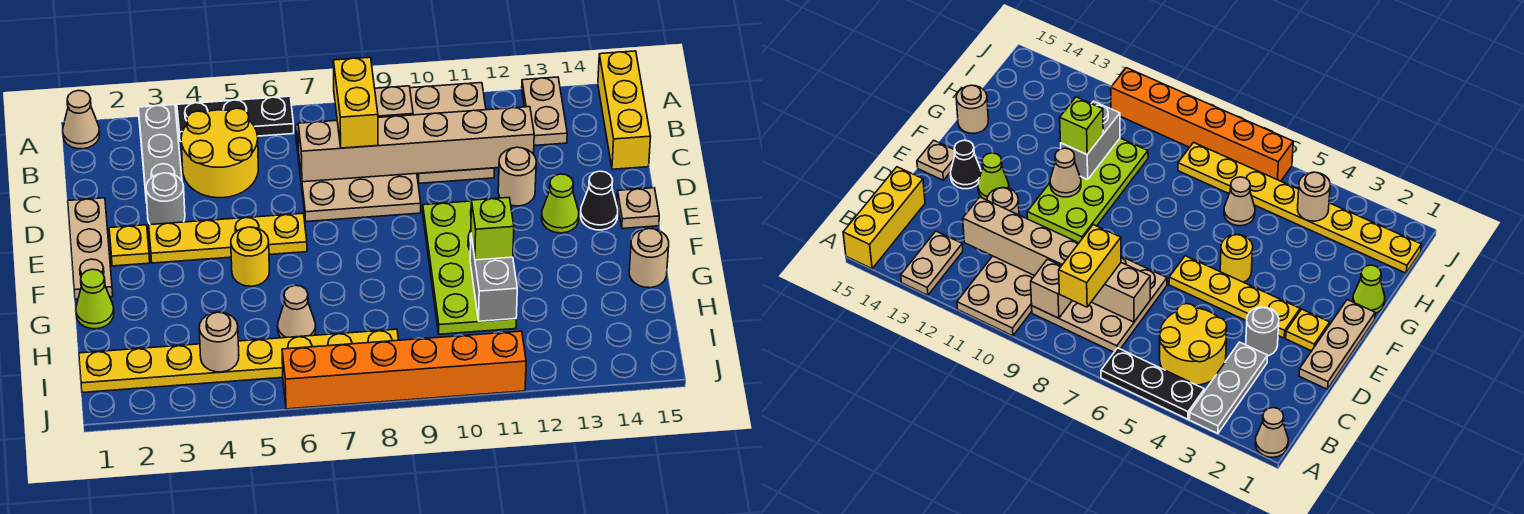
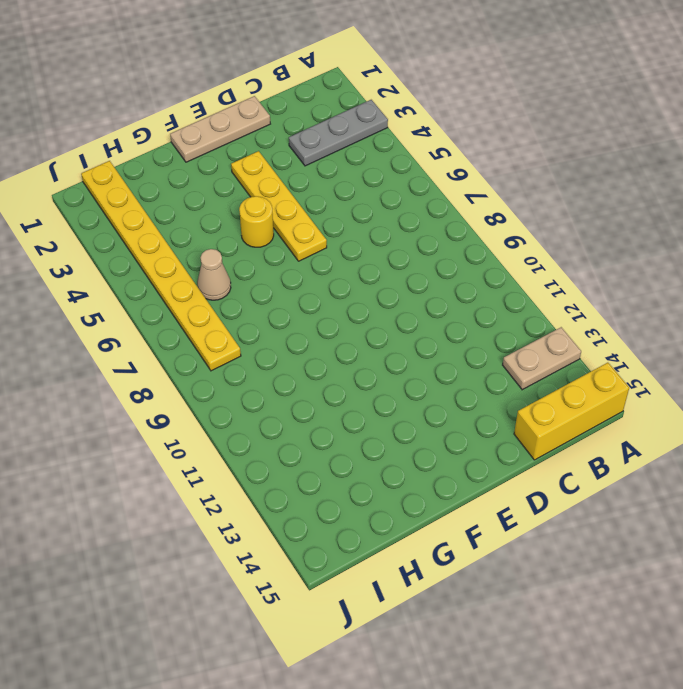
none -> tan 1x1 cone [63,90,100,149]
none -> black 1x3 plate [177,96,294,142]
none -> tan 2x3 plate [410,83,494,183]
none -> yellow 2x2 round brick [181,108,258,198]

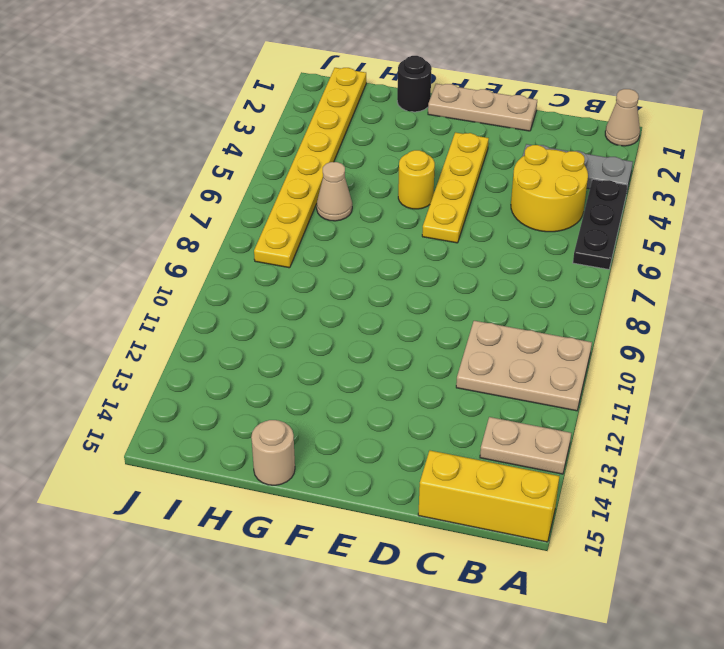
black 1x1 round brick [397,56,432,112] -> lime 1x1 cone [76,269,114,329]
none -> tan 3x3 plate [296,125,421,222]
none -> grey 1x1 round brick [146,173,185,225]
none -> tan 1x1 round brick [498,147,536,206]
none -> yellow 1x1 plate [109,225,150,266]

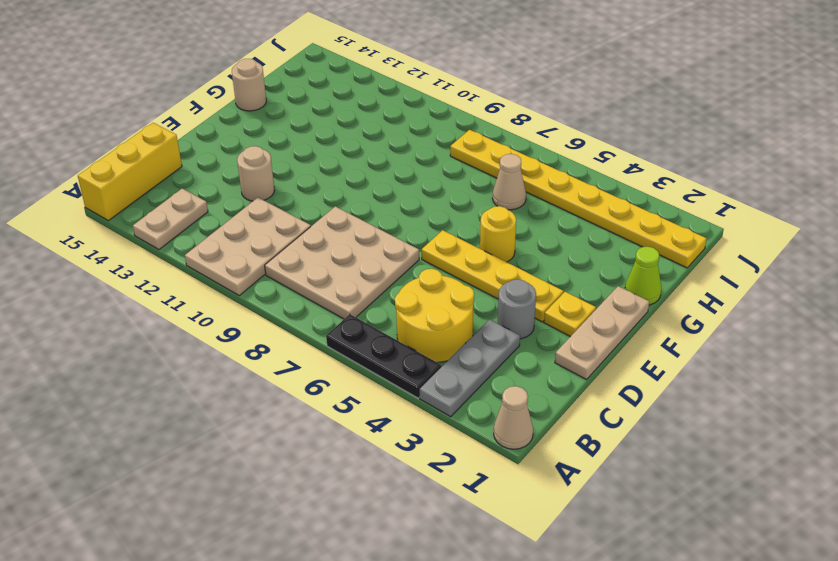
none -> lime 2x4 plate [423,201,516,334]
none -> lime 1x1 cone [542,174,579,233]
none -> black 1x1 cone [581,171,618,230]
none -> tan 1x1 plate [617,188,659,229]

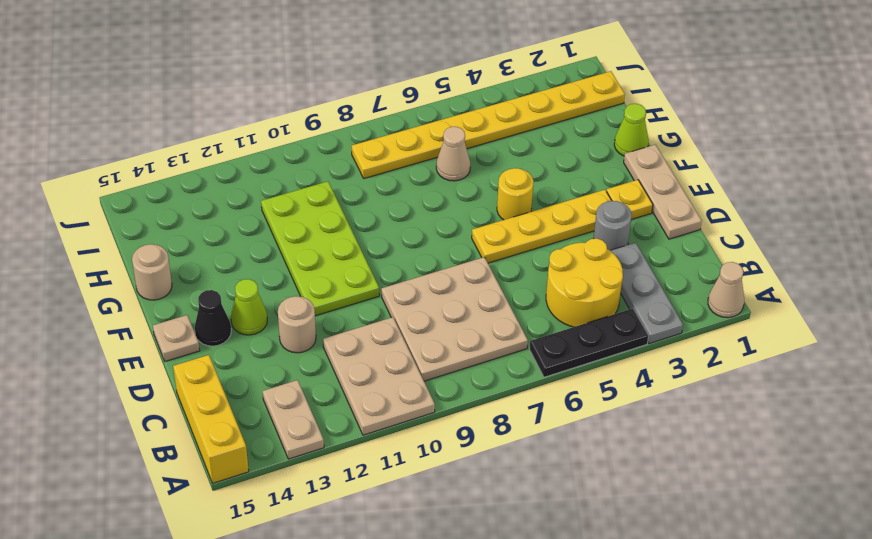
none -> orange 1x6 brick [282,331,526,409]
none -> tan 1x1 brick [375,86,413,118]
none -> tan 1x6 brick [298,107,534,182]
none -> tan 1x1 cone [1050,148,1081,197]

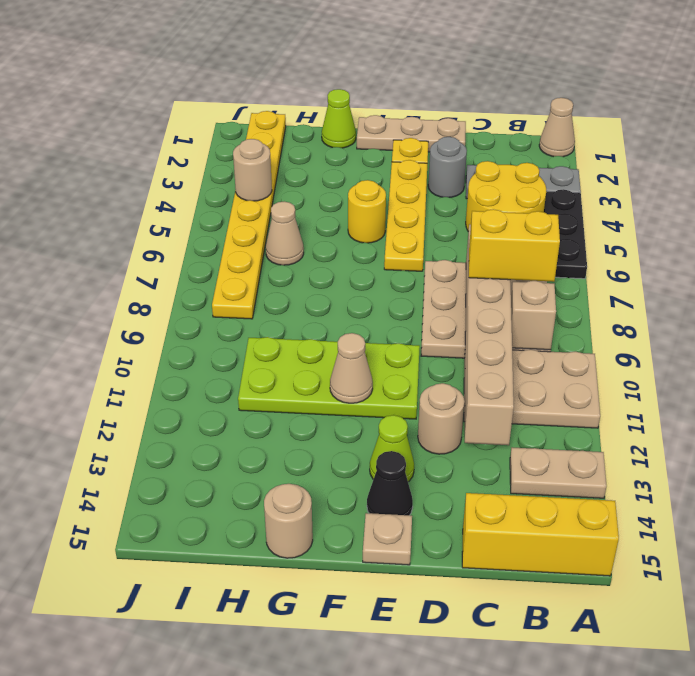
none -> orange 1x6 brick [282,331,526,409]
none -> grey 1x2 brick [470,236,517,321]
none -> lime 1x1 brick [471,198,514,260]

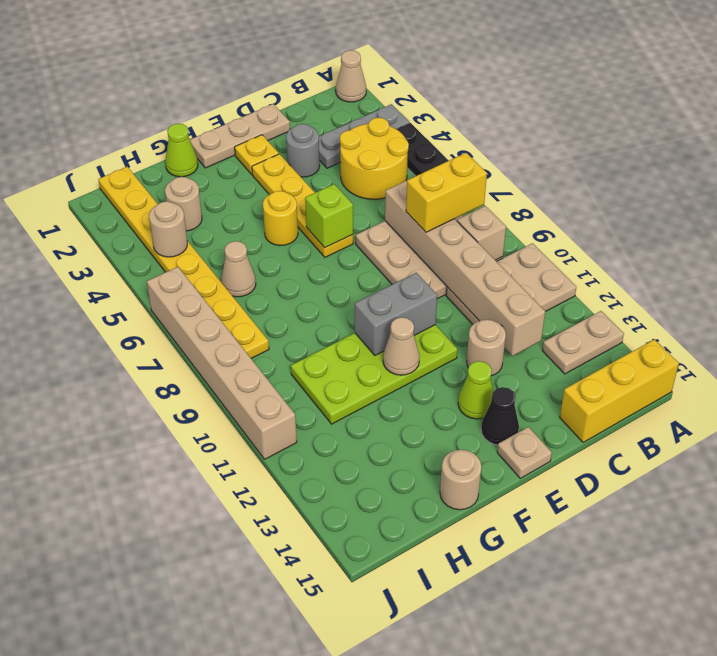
lime 1x1 brick [305,184,353,248] -> lime 1x1 brick moved to [471,198,514,260]
grey 1x2 brick [355,273,437,355] -> grey 1x2 brick moved to [470,236,517,321]
tan 1x1 round brick [165,177,202,231] -> none
tan 1x6 brick [147,267,297,459] -> orange 1x6 brick [282,331,526,409]

